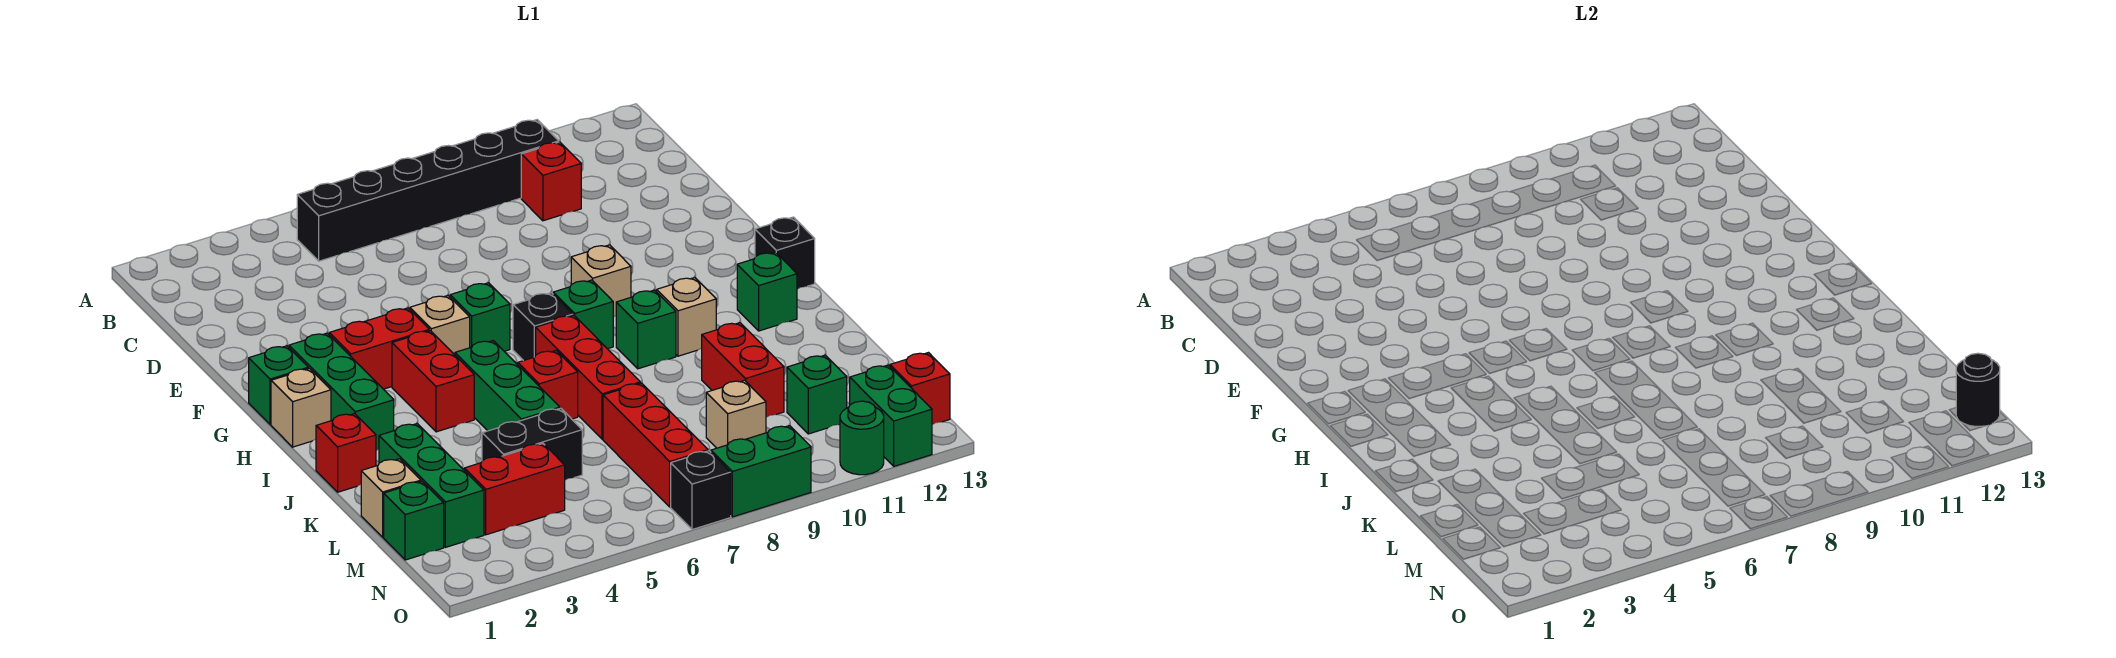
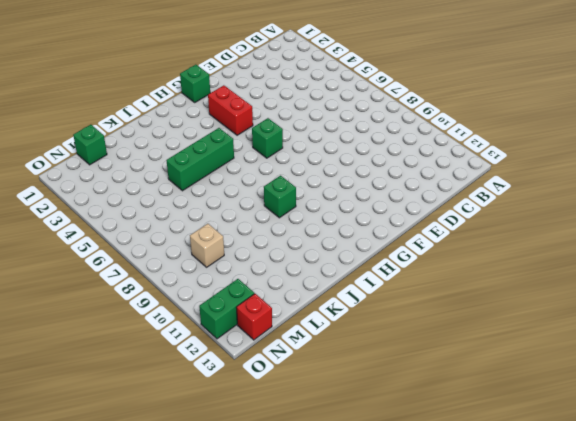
none -> black 1x6 brick [297,120,559,261]
none -> red 1x1 brick [521,142,581,221]
none -> green 1x3 brick [289,333,394,450]
none -> tan 1x1 brick [410,295,470,355]

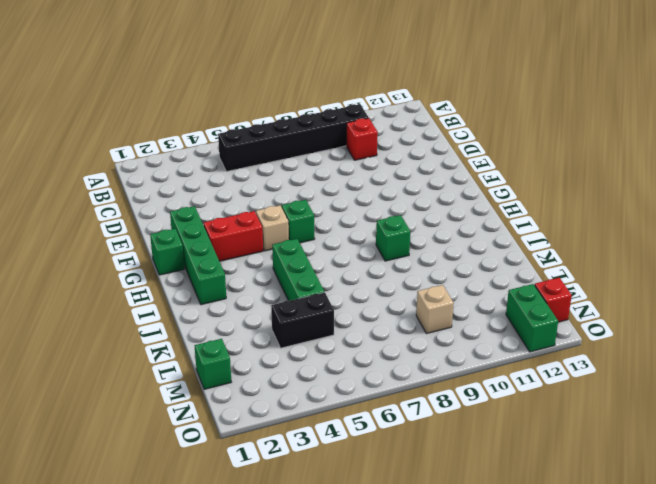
green 1x4 brick [170,206,226,305] -> green 1x3 brick [289,333,394,450]
none -> tan 1x1 brick [571,245,631,317]
none -> tan 1x1 brick [271,368,331,447]
none -> red 1x2 brick [392,331,474,432]
none -> black 1x1 brick [513,293,573,361]

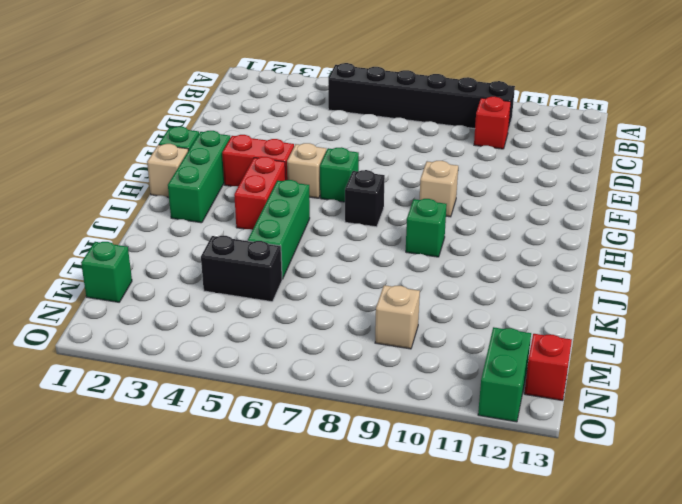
none -> green 1x1 brick [553,280,613,349]
none -> black 1x1 brick [755,217,815,289]
none -> red 1x3 brick [536,315,640,439]
none -> tan 1x1 brick [657,278,716,356]

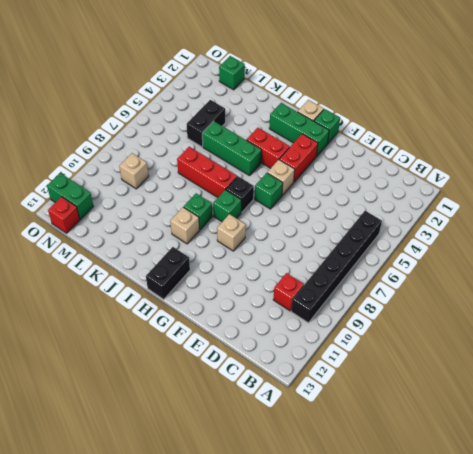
black 1x2 brick [146,247,190,299] -> black 1x1 brick [755,217,815,289]
none -> green 1x1 brick [737,252,797,331]
none -> red 1x1 brick [316,414,376,492]
none -> red 1x1 brick [518,351,578,419]
none -> green 1x3 brick [379,424,484,547]

